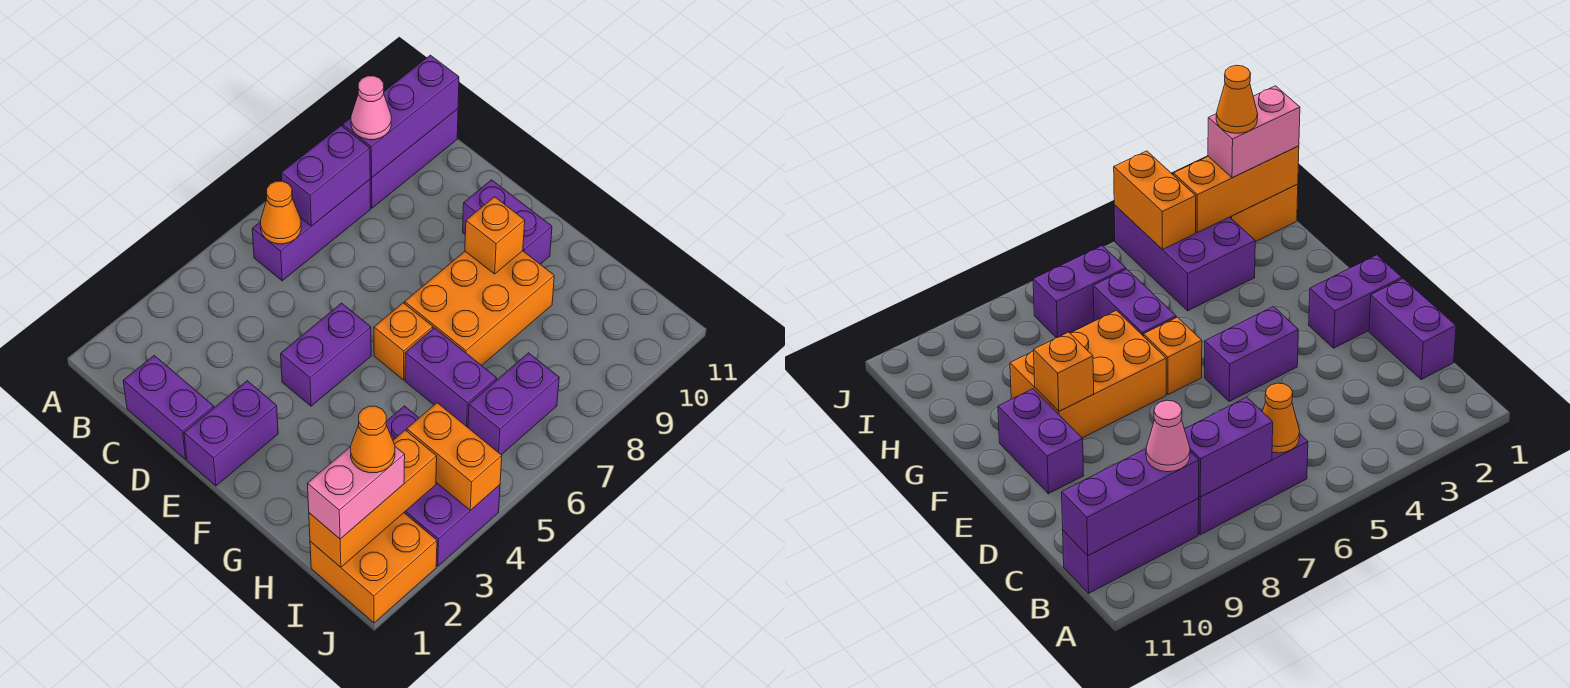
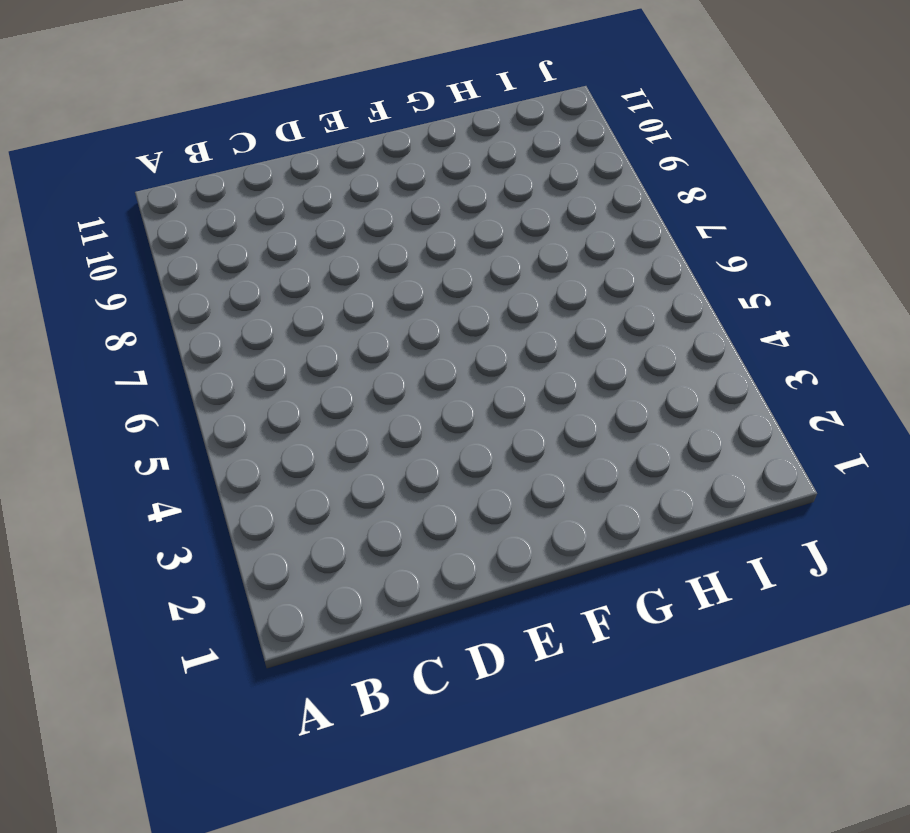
none -> purple 1x3 brick [252,180,371,281]
none -> purple 1x3 brick [370,109,458,208]
none -> purple 1x2 brick [123,355,214,459]

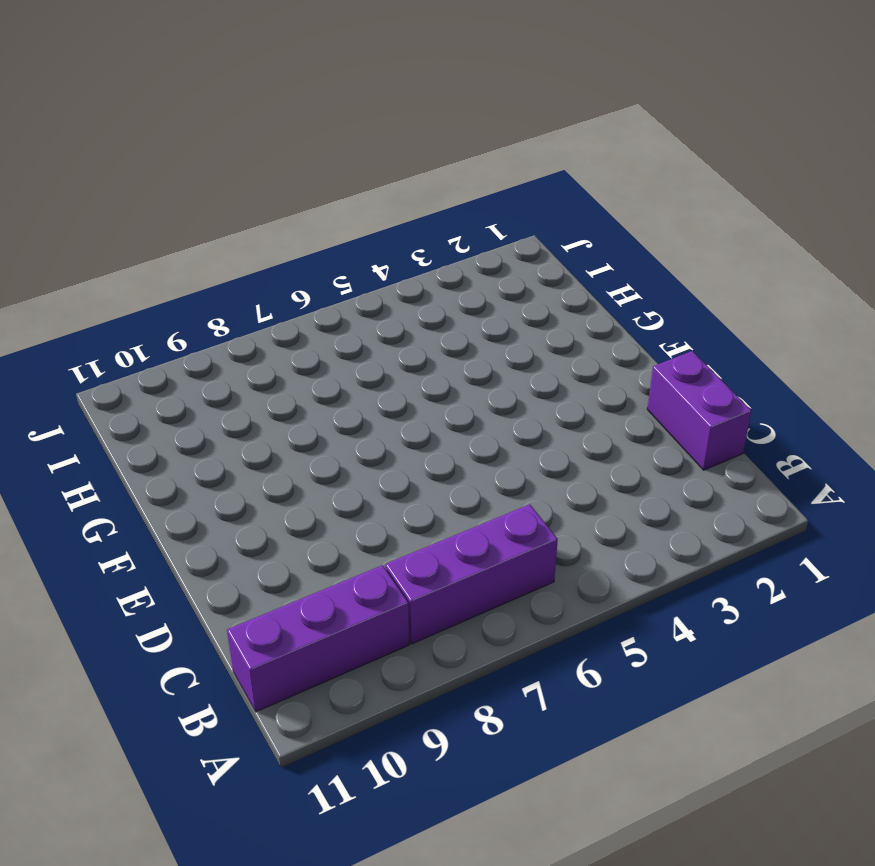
none -> purple 1x2 brick [184,381,278,486]
none -> purple 1x2 brick [281,303,371,406]
none -> purple 1x2 brick [463,180,552,264]

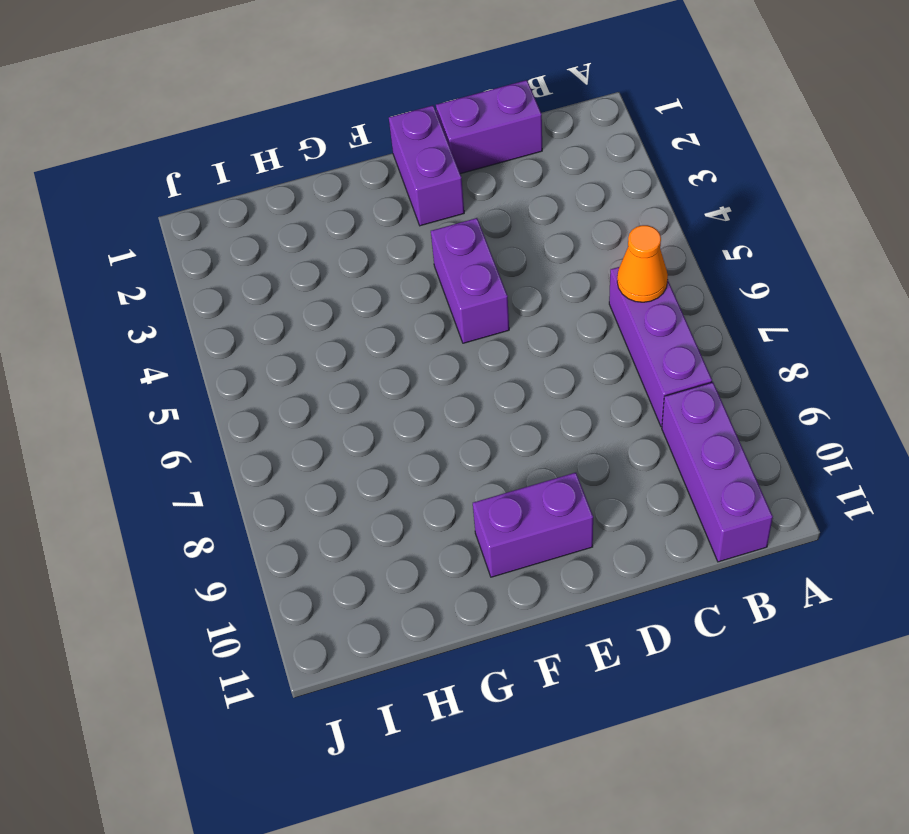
none -> orange 1x1 brick [374,303,433,380]
none -> orange 2x3 brick [405,251,554,366]
none -> purple 1x2 brick [405,328,497,427]

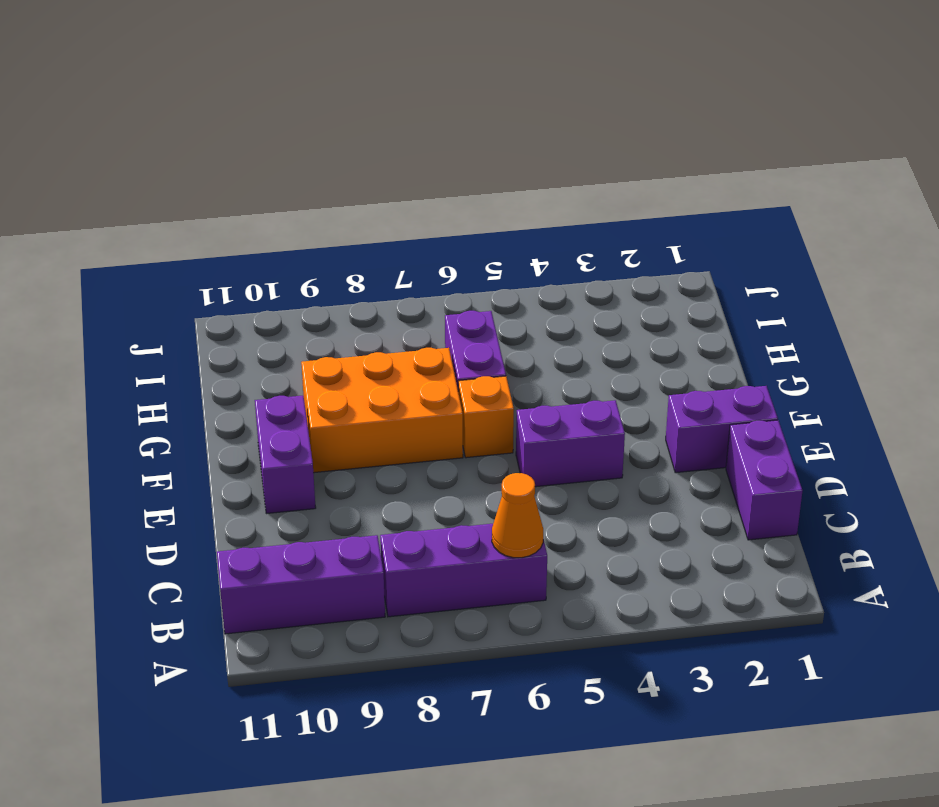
none -> purple 2x3 brick [386,406,500,566]
none -> orange 2x2 brick [310,513,437,623]
none -> purple 1x2 brick [468,353,559,455]

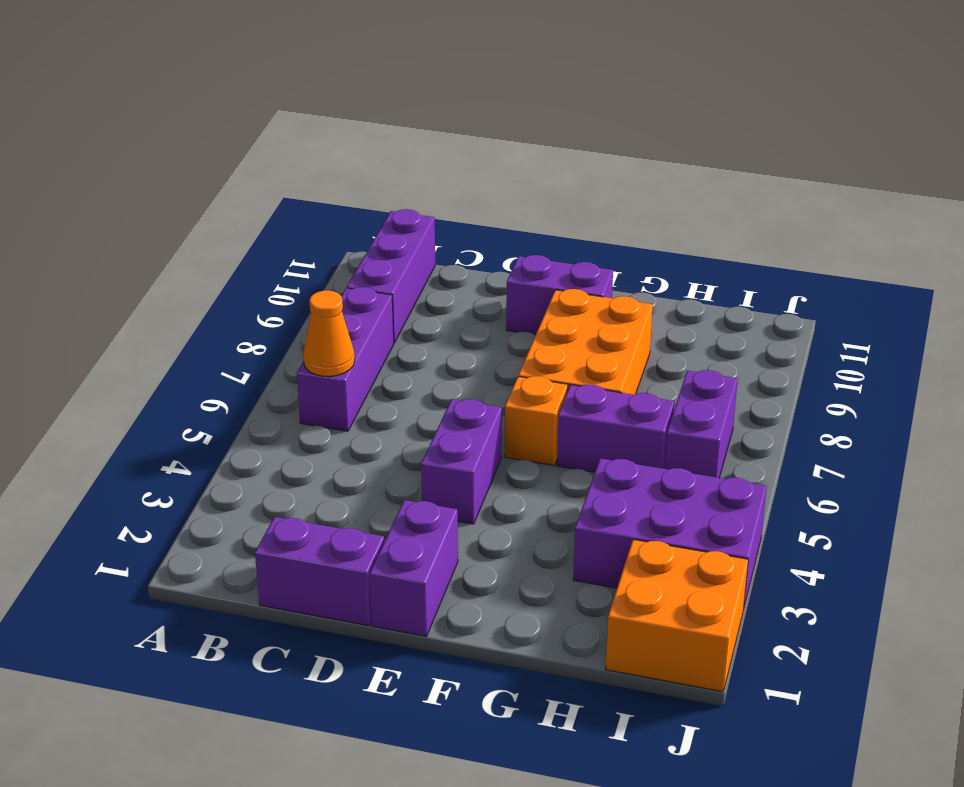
none -> purple 1x2 brick [281,126,370,226]
none -> purple 1x3 brick [343,55,459,178]
none -> orange 1x1 brick [465,197,525,274]

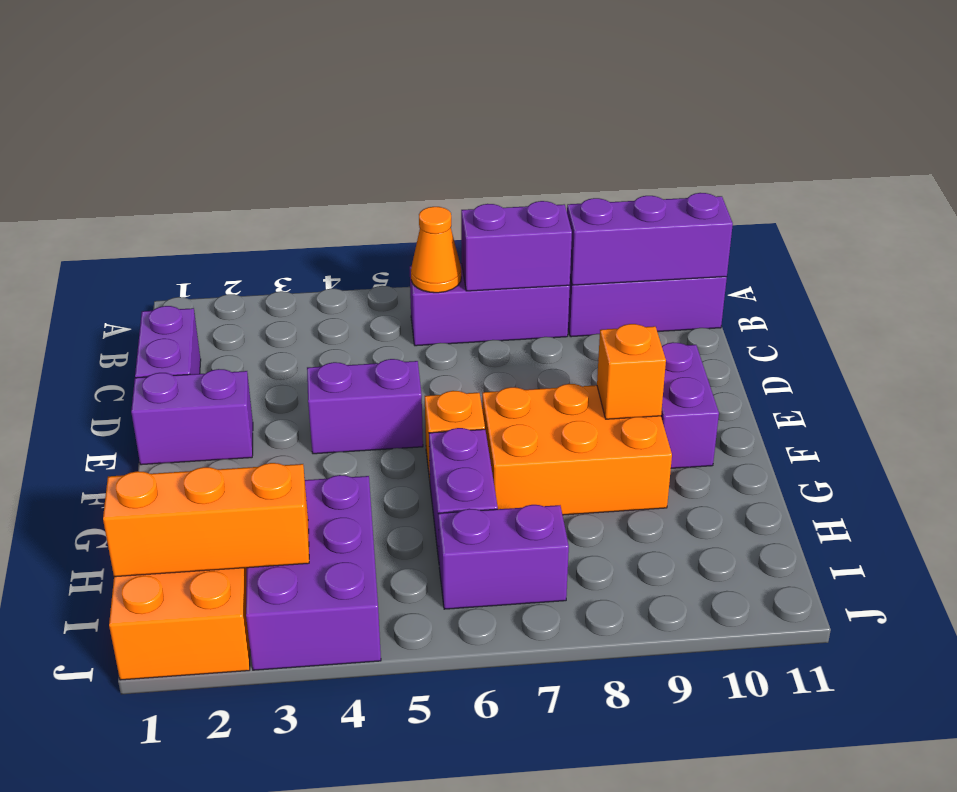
none -> orange 1x2 brick [407,403,502,510]
none -> pink 1x1 cone [351,76,391,140]
none -> pink 1x2 brick [307,446,405,539]

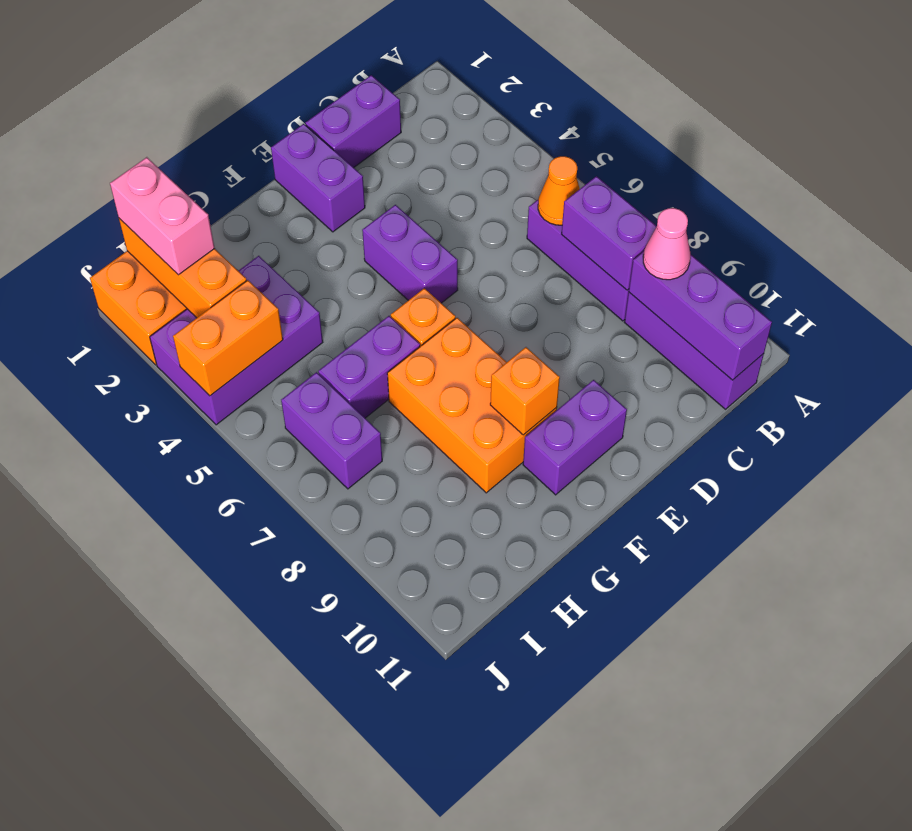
none -> orange 1x1 cone [351,406,395,473]

